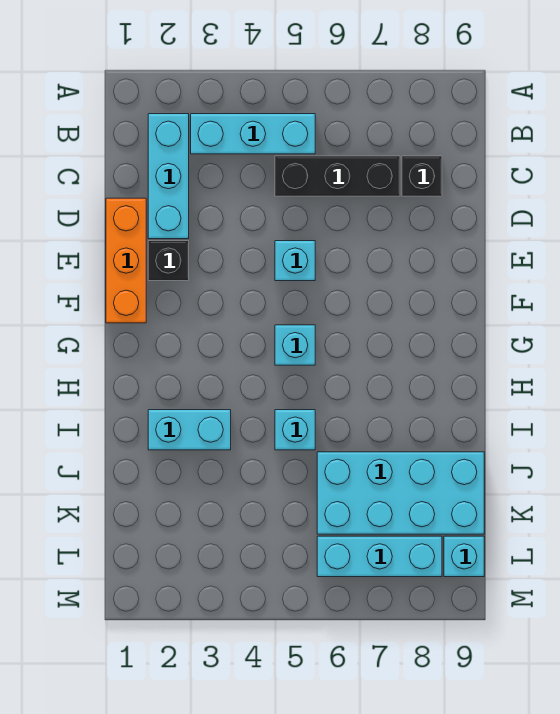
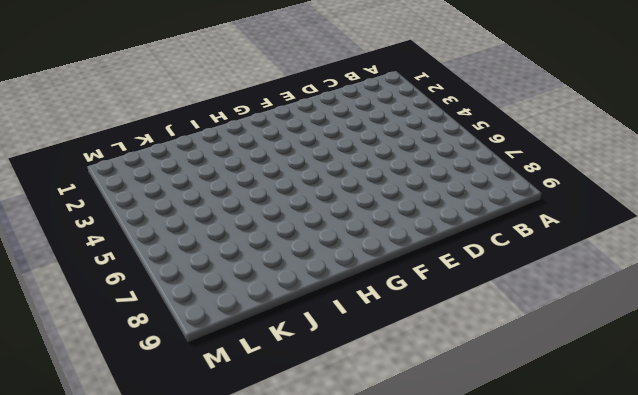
none -> cyan 1x3 brick [148,114,189,239]
none -> cyan 1x3 brick [191,114,315,154]
none -> black 1x3 brick [275,156,400,196]

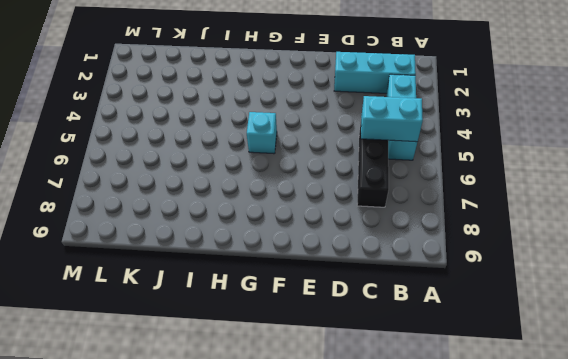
cyan 1x2 brick [361,96,423,142] -> cyan 1x2 brick turned to [148,410,231,450]
none -> black 1x1 brick [402,156,442,196]
none -> orange 1x3 brick [106,198,146,323]
none -> black 1x1 brick [148,241,189,281]

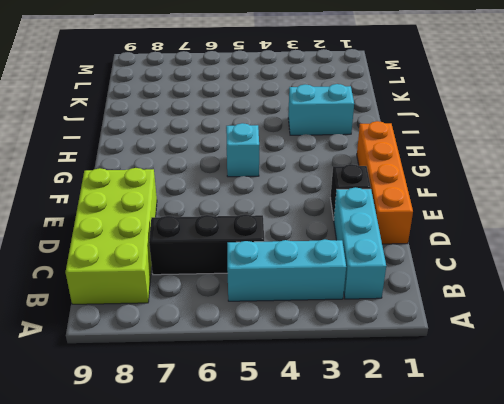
lime 2x4 brick [65,168,157,304] -> black 1x1 brick [402,156,442,196]
orange 1x4 brick [357,121,413,244] -> orange 1x3 brick [106,198,146,323]
none -> cyan 1x1 brick [275,241,315,281]
none -> cyan 1x1 brick [275,410,315,450]
none -> cyan 2x4 brick [317,452,484,534]

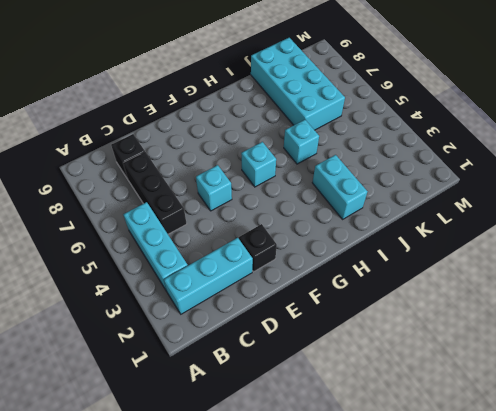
none -> orange 1x3 brick [106,198,146,323]
none -> cyan 1x3 brick [317,536,442,577]
none -> cyan 1x1 brick [444,536,484,577]

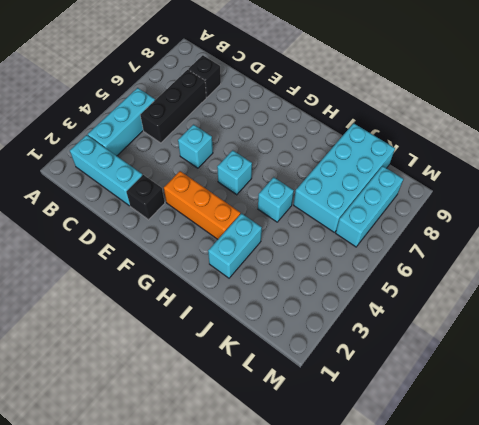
orange 1x3 brick [164,171,240,239] -> orange 1x3 brick moved to [106,198,146,323]
none -> cyan 1x1 brick [444,536,484,577]

